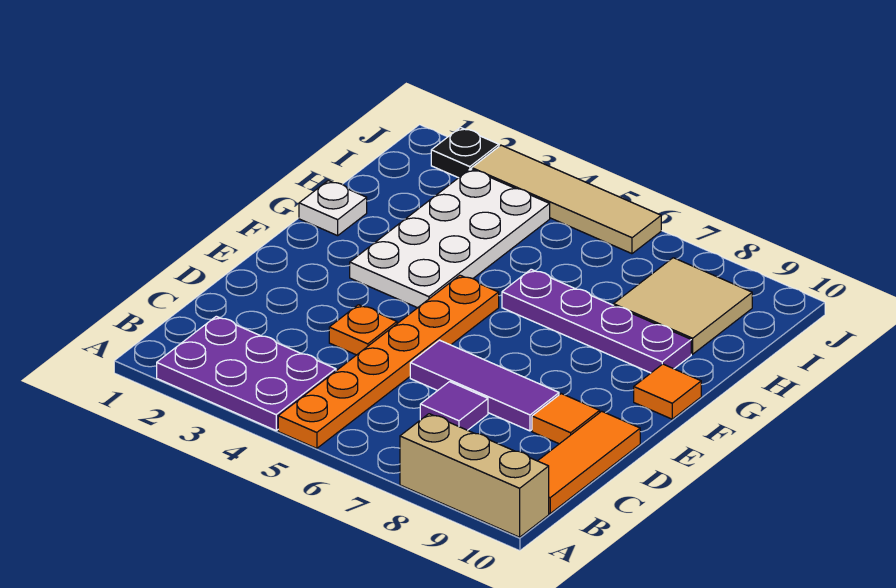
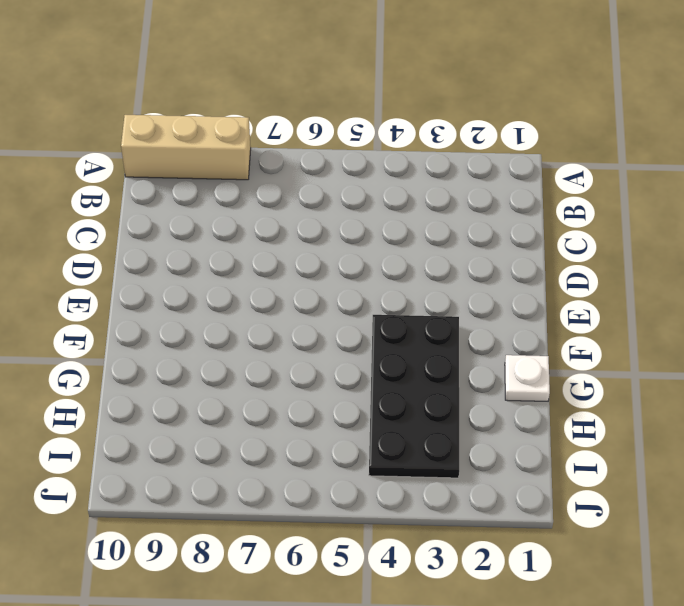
black 2x4 plate [369,315,459,478] -> white 2x4 plate [350,169,550,308]
none -> purple 2x3 plate [157,316,336,430]
none -> orange 1x6 plate [278,275,499,448]
none -> orange 1x3 tile [538,411,640,514]

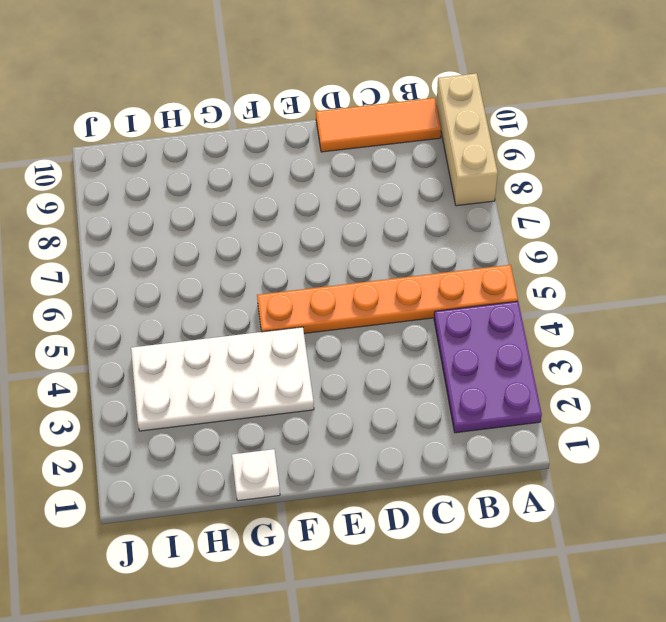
none -> purple 1x1 tile [420,382,488,430]
none -> orange 1x1 plate [329,305,397,355]
none -> purple 1x3 tile [410,340,559,431]

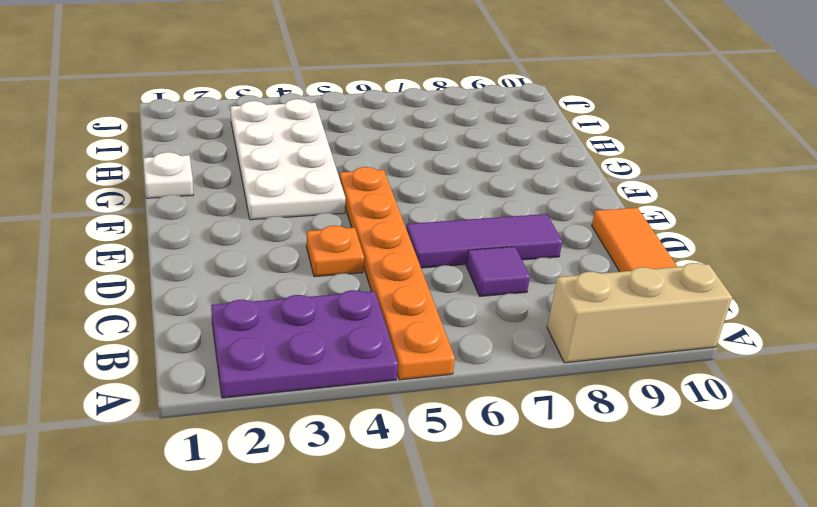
none -> orange 1x1 tile [532,394,600,444]
none -> orange 1x1 tile [634,364,701,419]
none -> purple 1x4 plate [502,269,691,373]

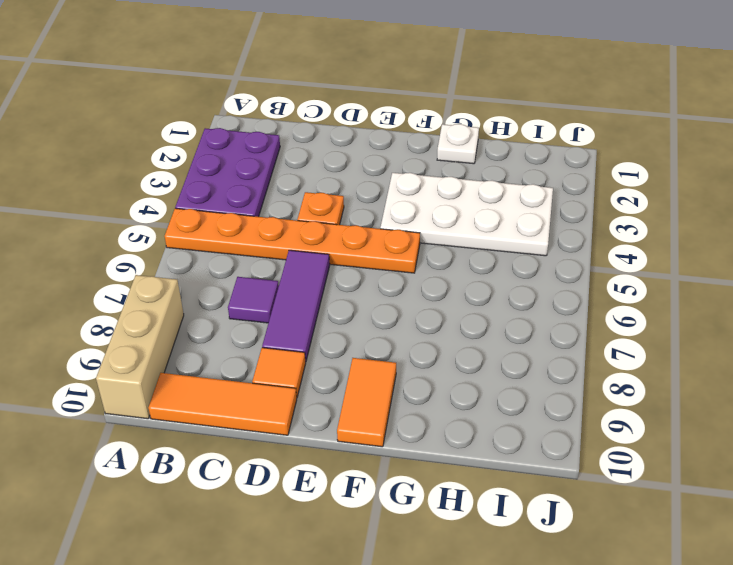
orange 1x2 tile [337,358,396,447] -> orange 1x1 tile [634,364,701,419]
none -> purple 1x4 plate [502,269,691,373]
none -> tan 2x2 tile [614,258,752,354]
none -> black 1x1 plate [431,127,499,178]

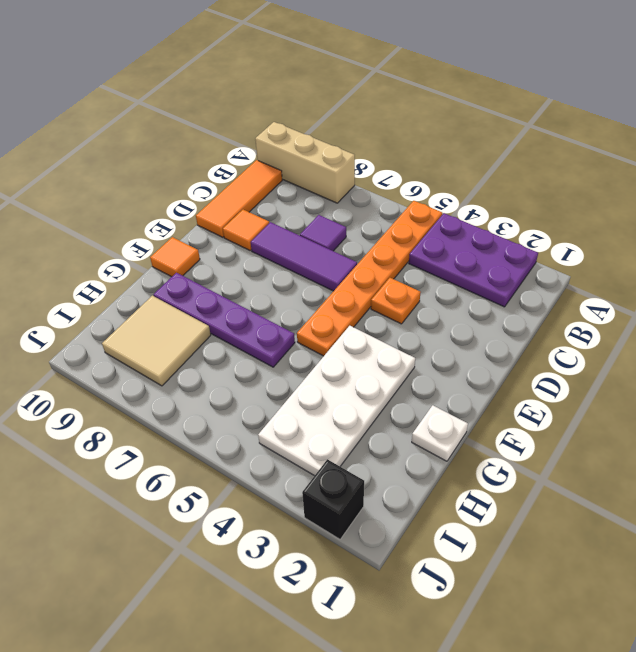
black 1x1 brick [302,459,364,539] -> black 1x1 plate [431,127,499,178]
none -> tan 1x4 tile [472,145,661,254]

